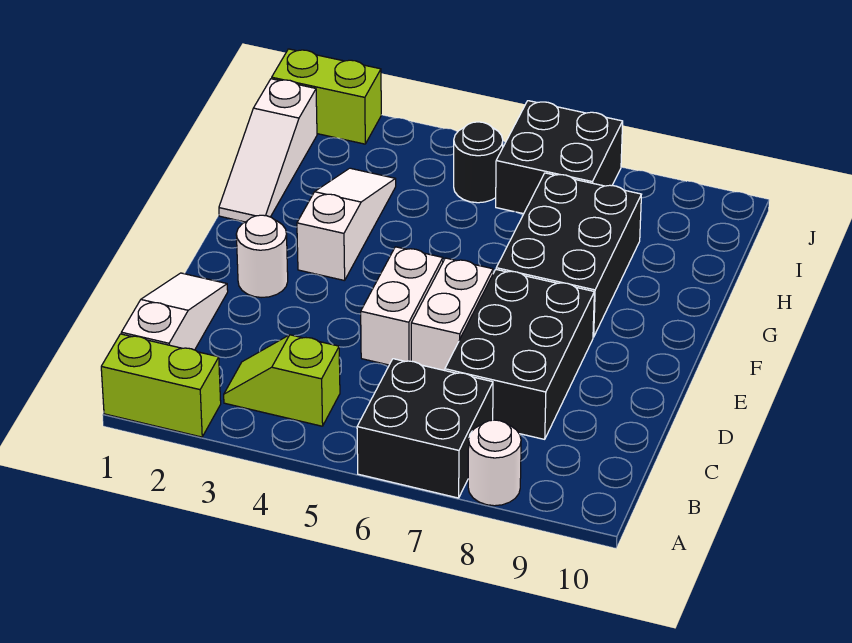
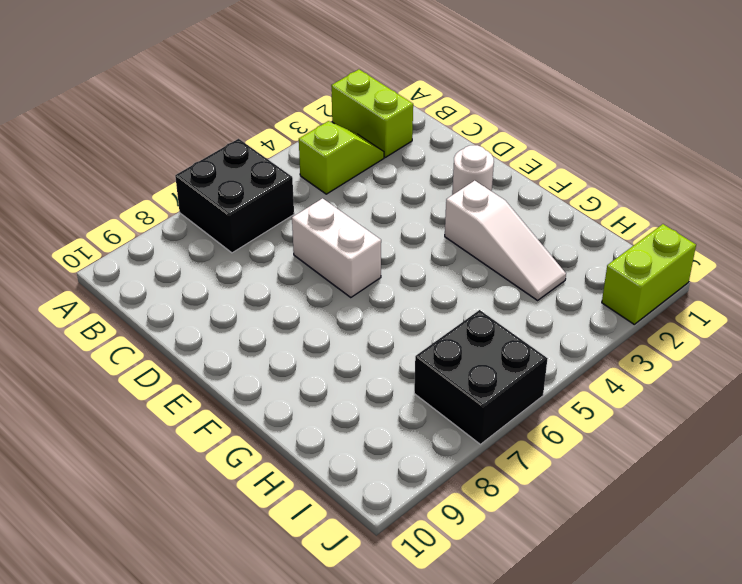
lime 1x2 brick [331,69,413,157] -> lime 1x2 brick turned to [101,334,221,437]
none -> white 1x1 round brick [468,420,521,506]
none -> white 1x3 slope [121,273,228,350]
none -> black 2x3 brick [445,270,594,439]

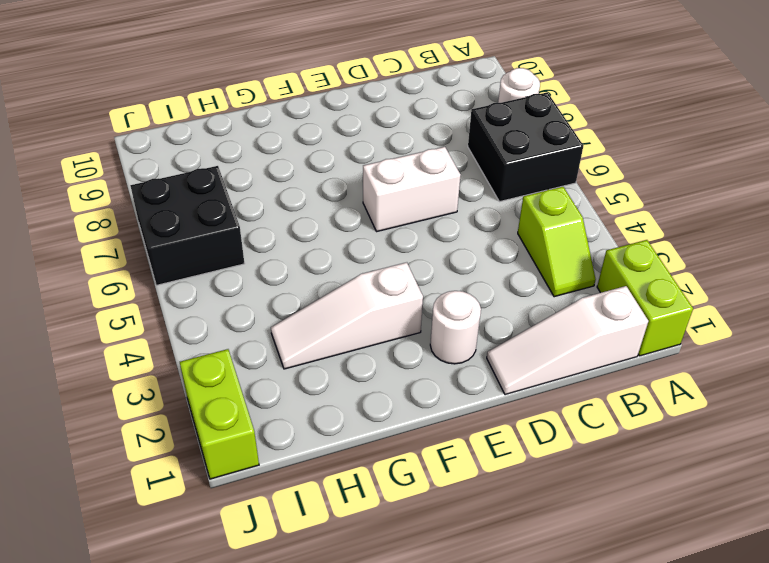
none -> black 2x3 brick [445,270,594,439]
none -> white 1x2 brick [361,247,443,365]
none -> black 2x3 brick [496,173,641,337]

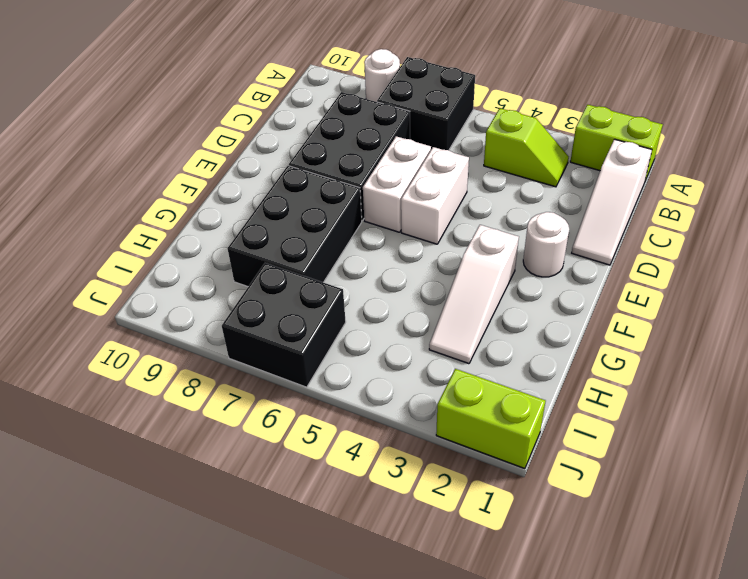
none -> white 1x3 slope [219,79,317,222]
none -> black 1x1 round brick [454,122,503,203]

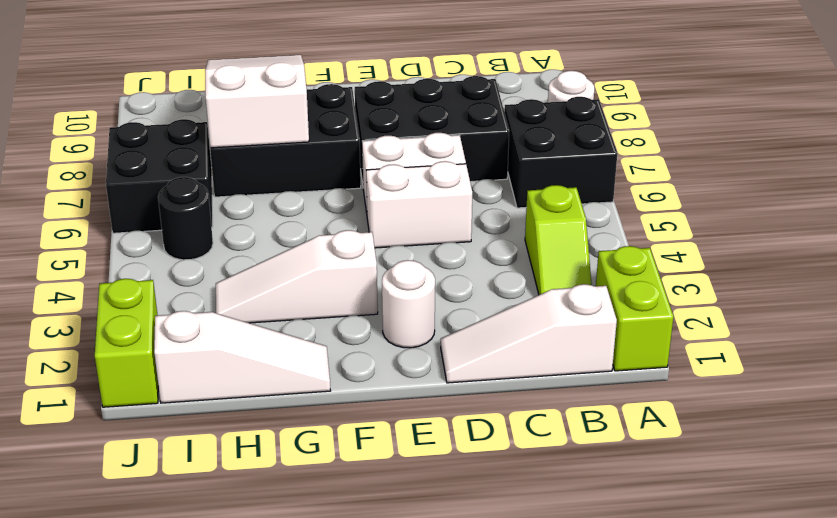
white 2x3 slope [205,55,309,148] -> none

